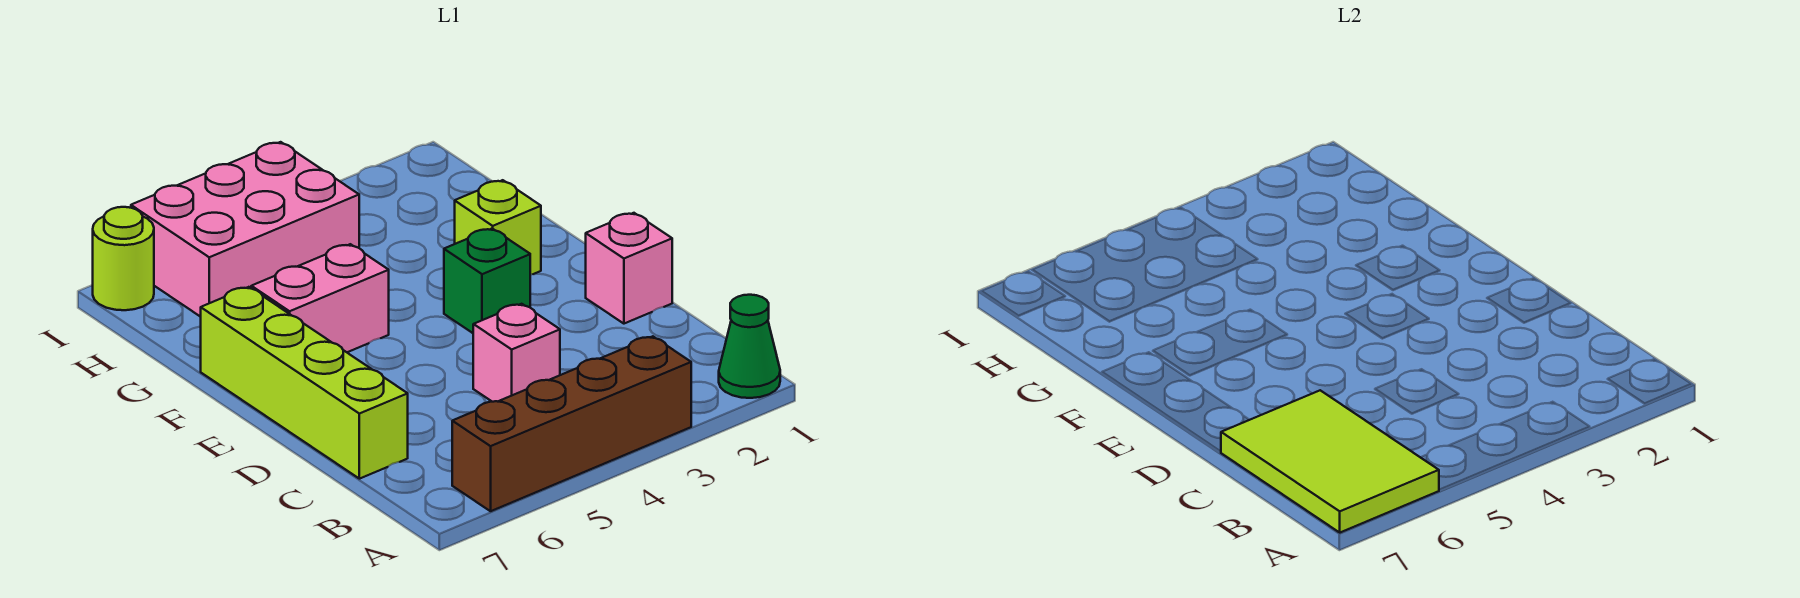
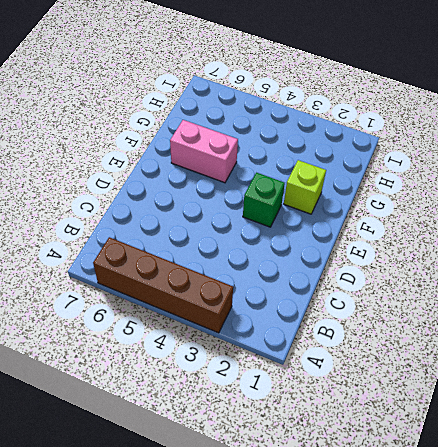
none -> green 1x1 cone [719,295,780,398]
none -> pink 1x1 brick [473,304,560,402]

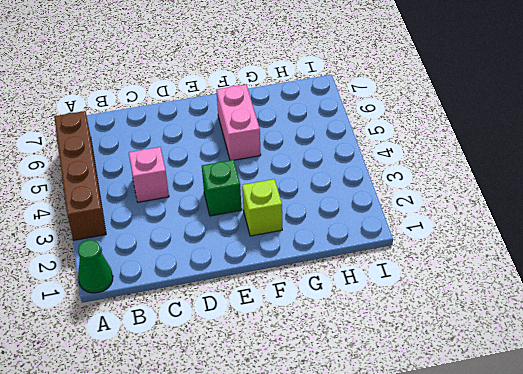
none -> lime 1x4 brick [201,287,408,479]
none -> pink 1x1 brick [586,213,672,324]

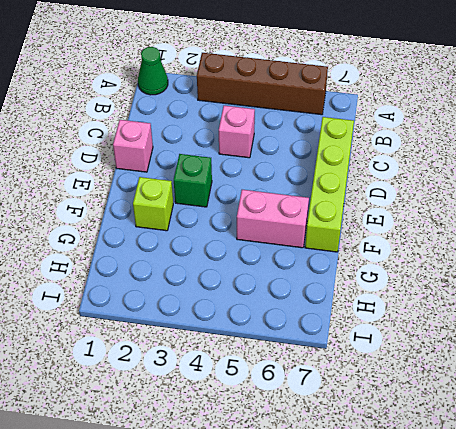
none -> pink 2x3 brick [131,142,359,317]
none -> lime 1x1 round brick [93,207,154,310]

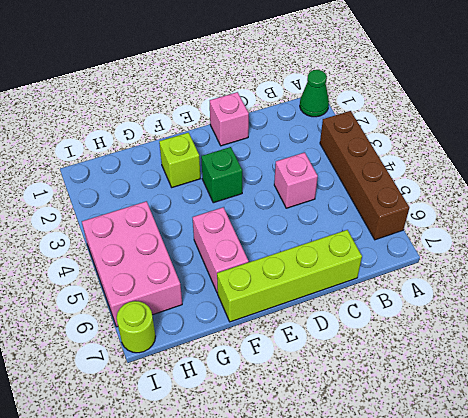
none -> lime 2x3 tile [1221,390,1439,533]

